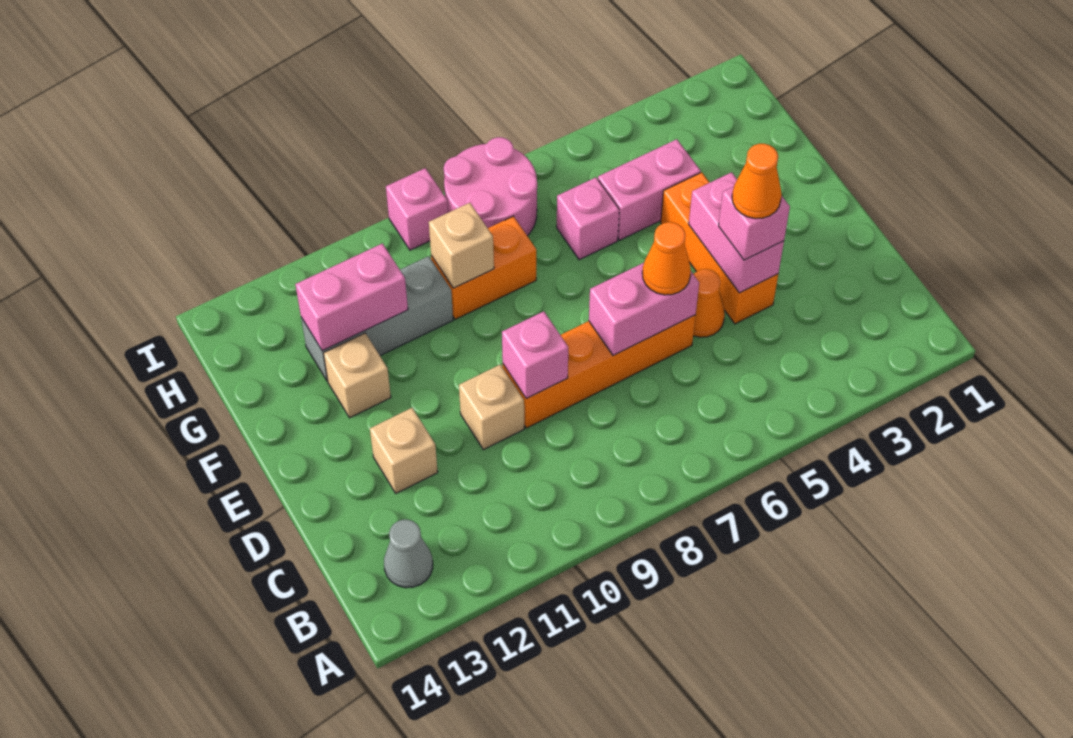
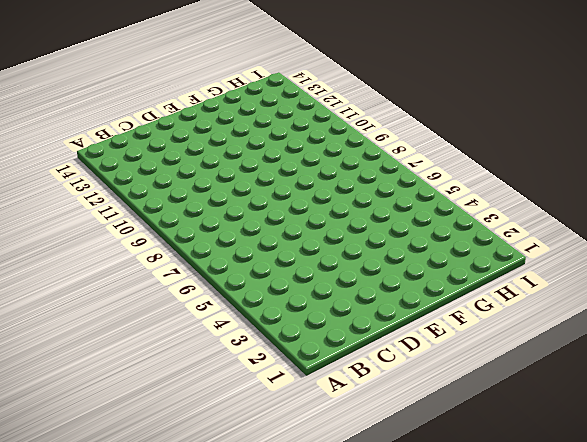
none -> grey 1x1 cone [384,520,433,588]
none -> orange 1x3 brick [661,172,778,324]
none -> orange 1x1 cone [693,269,725,337]

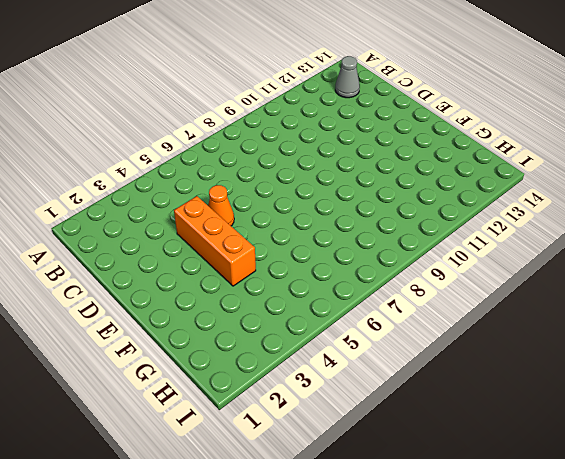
none -> orange 1x4 brick [503,315,696,428]
none -> tan 1x1 brick [459,364,524,450]
none -> tan 1x1 brick [370,408,438,493]

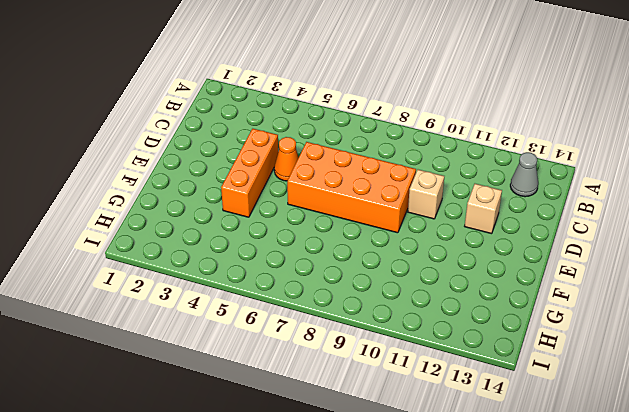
orange 2x4 brick [287,142,416,233] -> orange 1x4 brick [503,315,696,428]
none -> tan 1x1 brick [323,333,391,418]
none -> pink 1x2 brick [598,139,701,240]
none -> pink 1x1 brick [557,177,619,260]

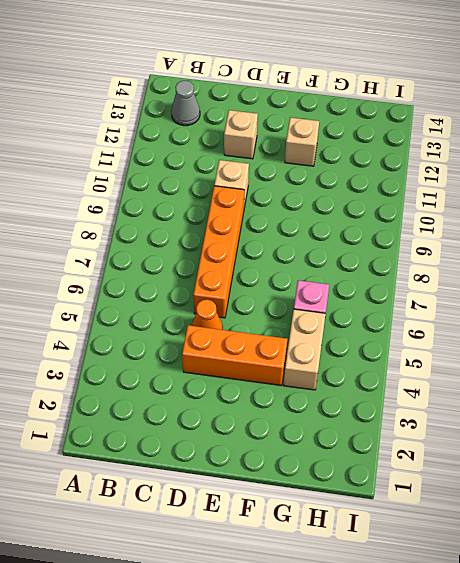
tan 1x2 brick [284,309,326,390] -> pink 1x2 brick [598,139,701,240]
none -> orange 1x2 brick [431,216,536,319]
none -> grey 1x3 brick [301,256,453,381]
none -> pink 2x2 round brick [444,137,537,236]

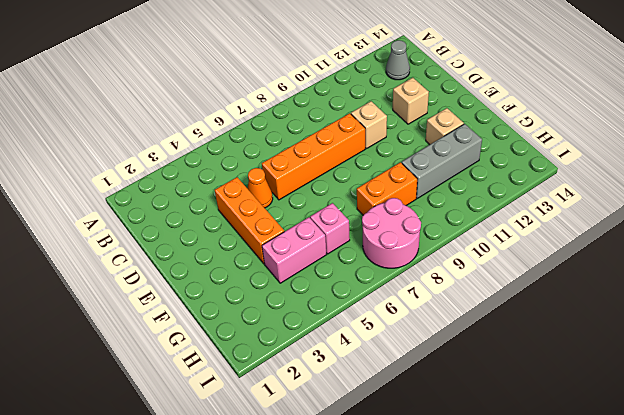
none -> pink 1x1 brick [386,168,448,250]
none -> pink 1x2 brick [689,172,784,293]
none -> pink 1x2 brick [589,263,699,356]

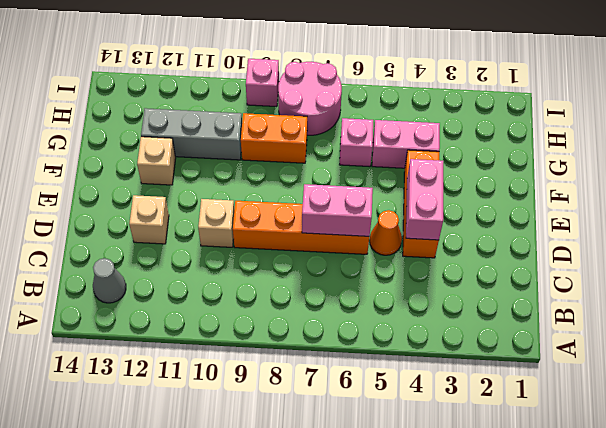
none -> pink 1x1 brick [502,311,568,399]
none -> tan 1x1 brick [429,203,494,288]
none -> pink 1x2 brick [295,243,408,351]

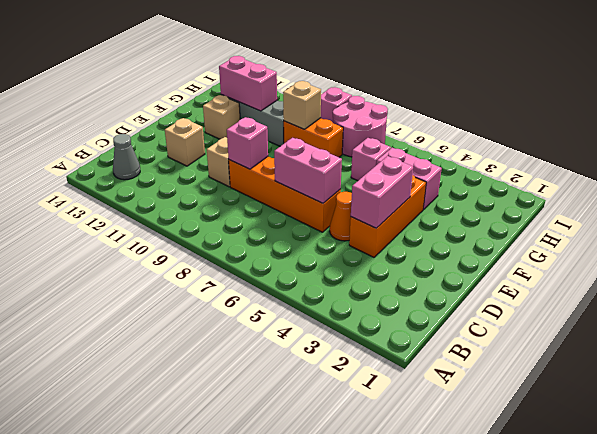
none -> pink 1x1 brick [719,187,790,260]
none -> orange 1x1 cone [642,222,691,295]
none -> orange 1x1 cone [732,144,782,219]

